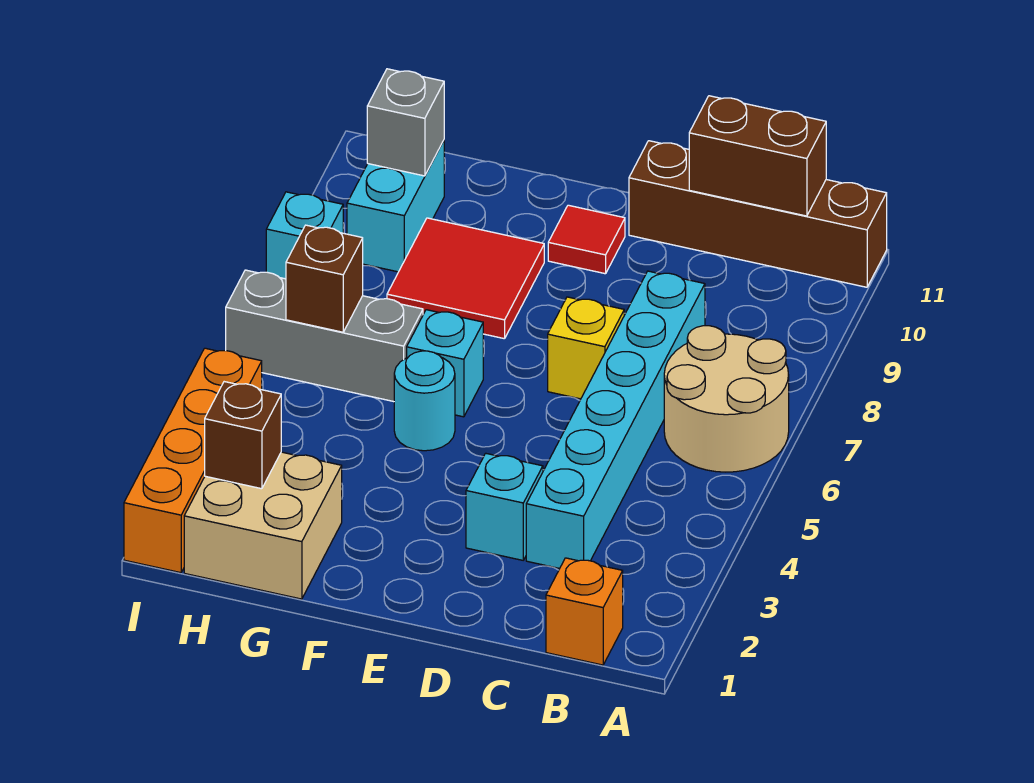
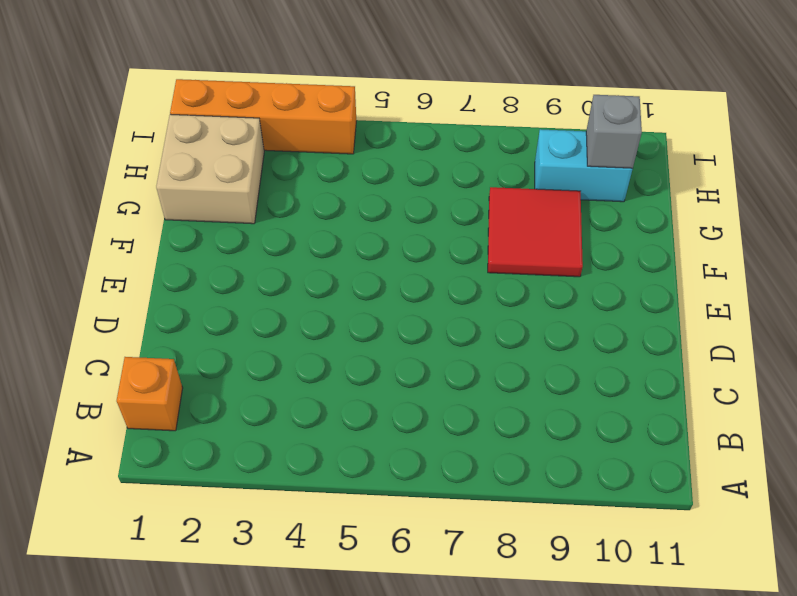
none -> tan 2x2 round brick [664,326,789,472]
none -> brown 1x4 brick [629,141,887,287]
none -> cyan 1x6 brick [526,271,705,569]

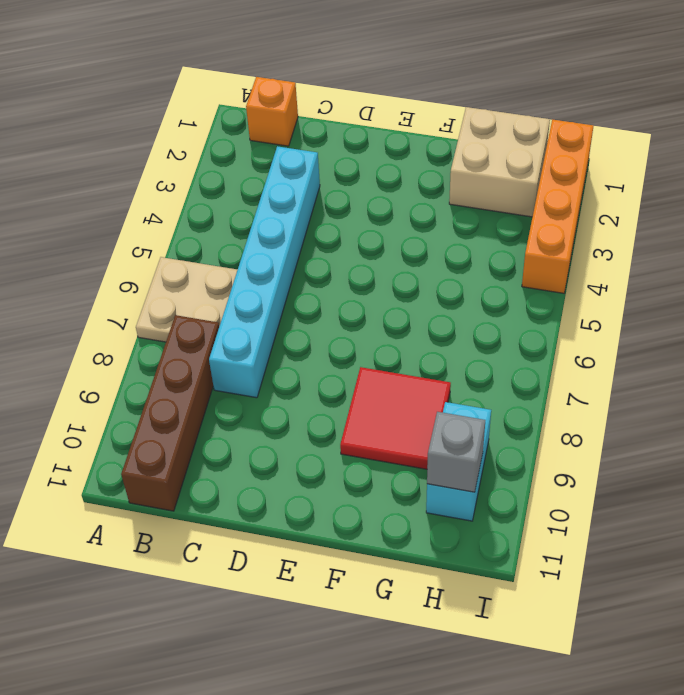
tan 2x2 plate [136,257,238,342] -> tan 2x2 round brick [664,326,789,472]
brown 1x4 brick [121,315,219,511] -> brown 1x4 brick turned to [629,141,887,287]
none -> cyan 1x1 brick [466,453,543,560]
none -> yellow 1x1 brick [548,297,624,399]
none -> red 1x1 tile [548,205,625,274]

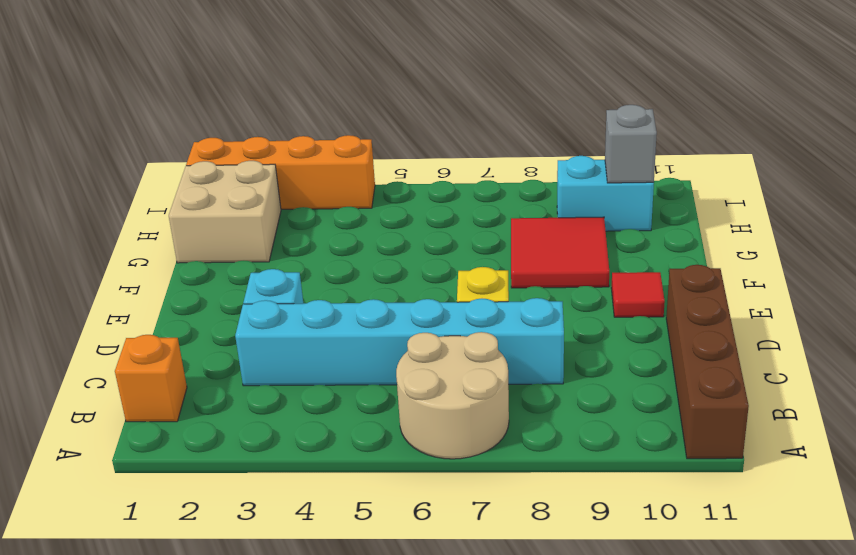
none -> cyan 1x1 round brick [394,351,455,451]
none -> cyan 1x1 brick [407,310,483,417]
none -> grey 1x3 brick [226,270,423,402]

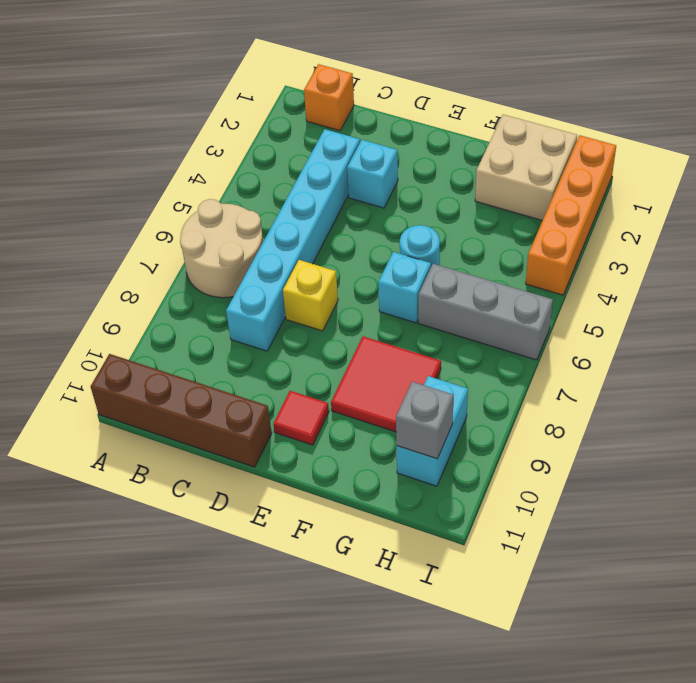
none -> cyan 1x1 brick [266,192,343,279]
none -> brown 1x2 brick [689,96,826,216]
none -> brown 1x1 brick [205,382,281,489]

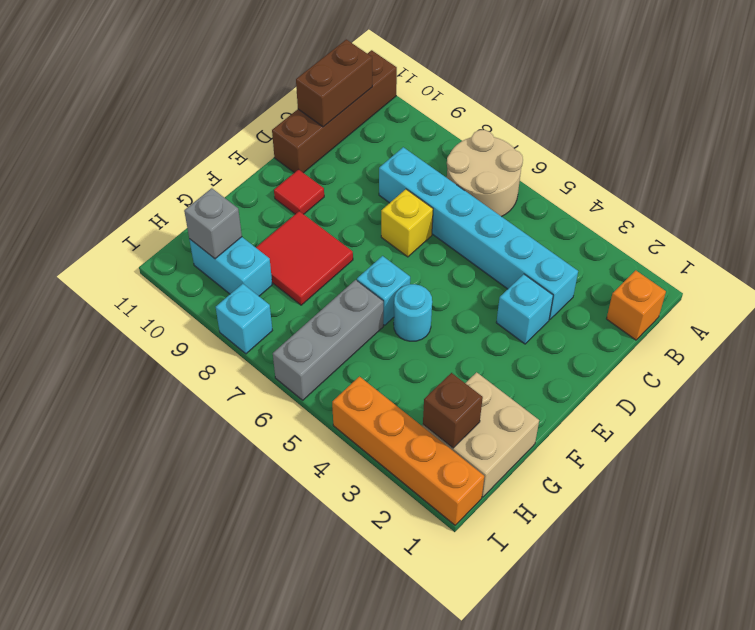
none -> brown 1x1 brick [286,225,363,332]

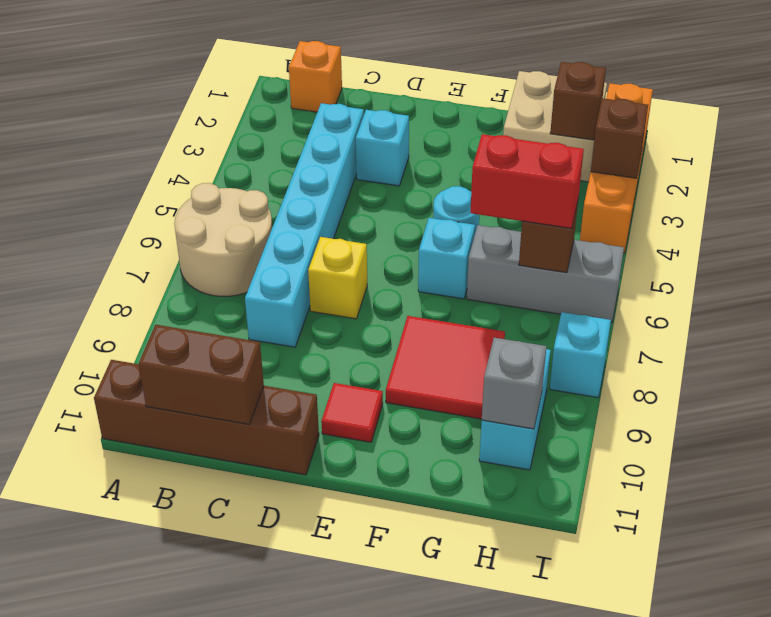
red 1x2 brick [470,134,584,229] -> none
brown 1x1 brick [591,98,648,178] -> none

